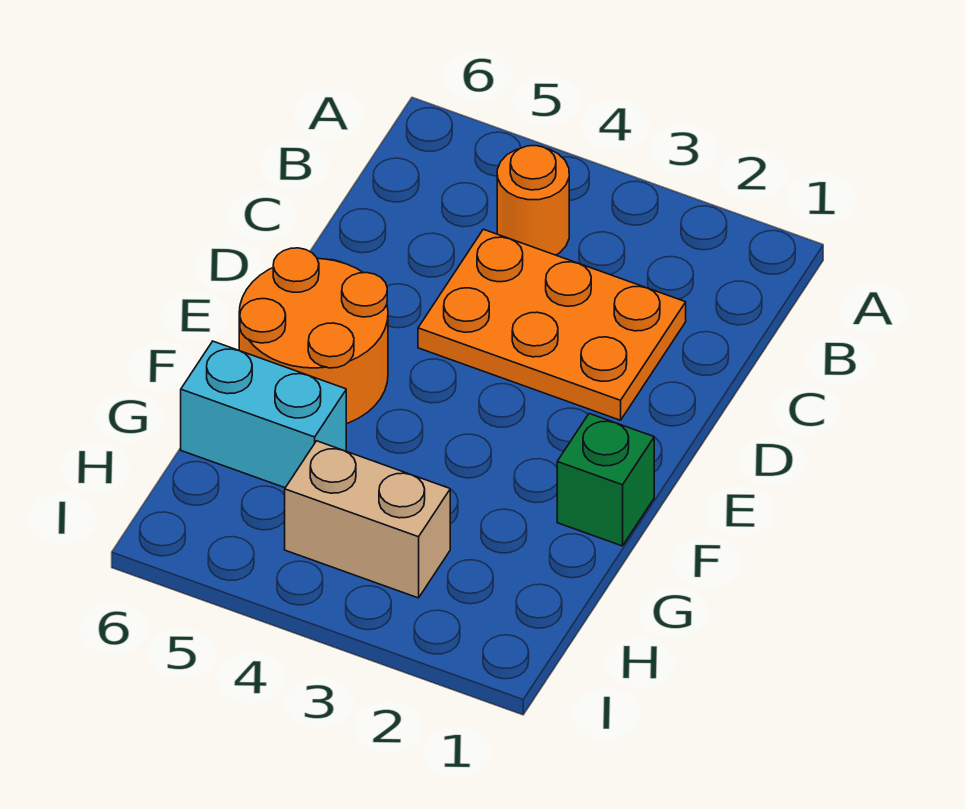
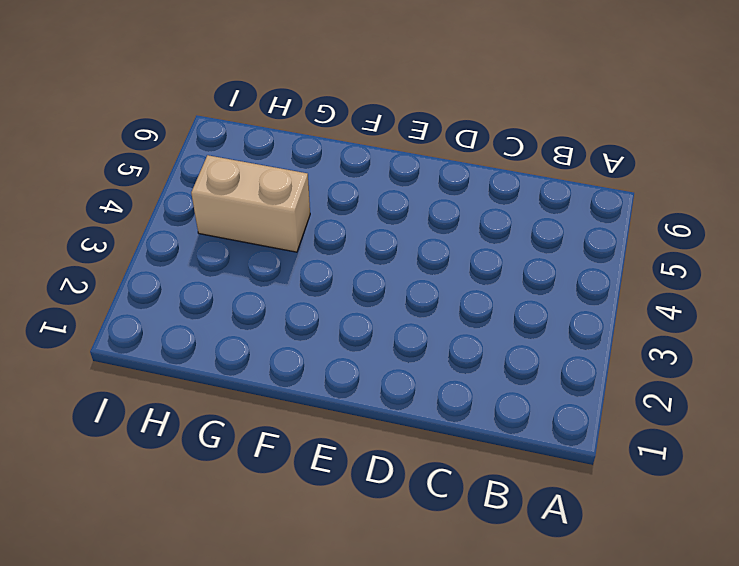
tan 1x2 brick [191,155,310,252] -> tan 1x2 brick turned to [285,441,450,598]
none -> orange 1x1 round brick [497,146,569,255]
none -> orange 2x3 plate [418,229,686,420]

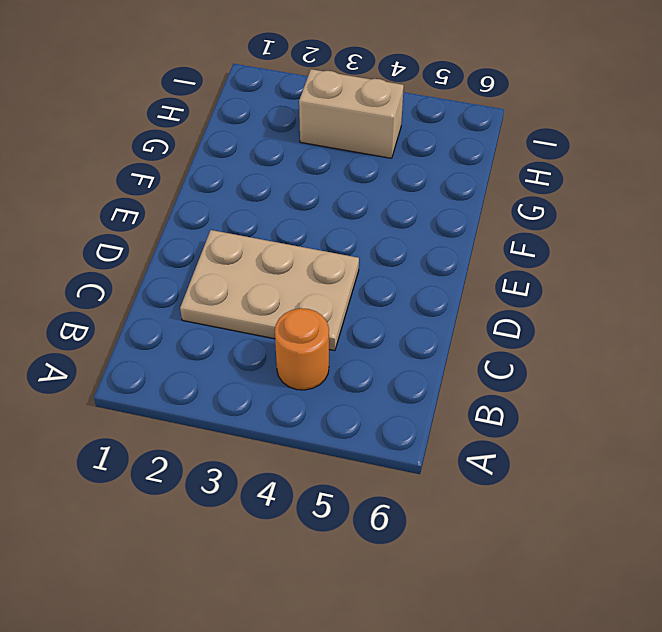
tan 2x3 plate [180,230,359,351] -> orange 2x3 plate [418,229,686,420]
none -> orange 2x2 round brick [239,248,388,424]
none -> green 1x1 brick [557,414,654,546]

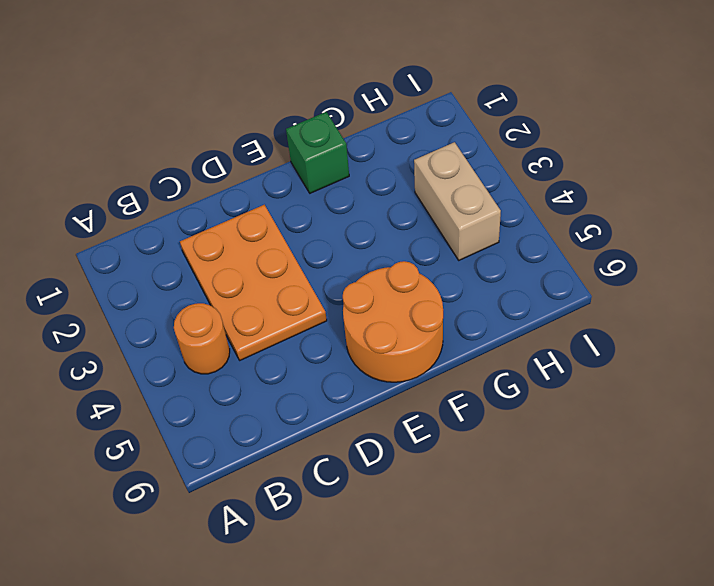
none -> cyan 1x2 brick [181,341,346,488]

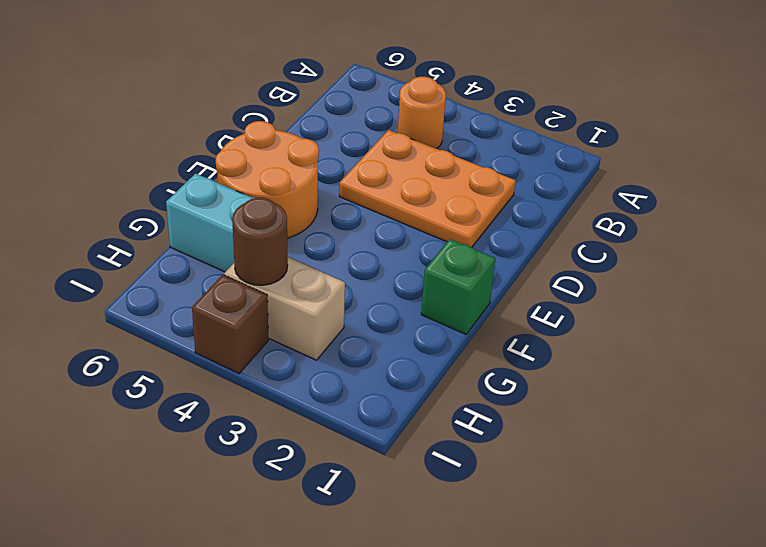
brown 1x1 round brick [232,198,288,285] -> none
brown 1x1 brick [192,275,269,373] -> none

